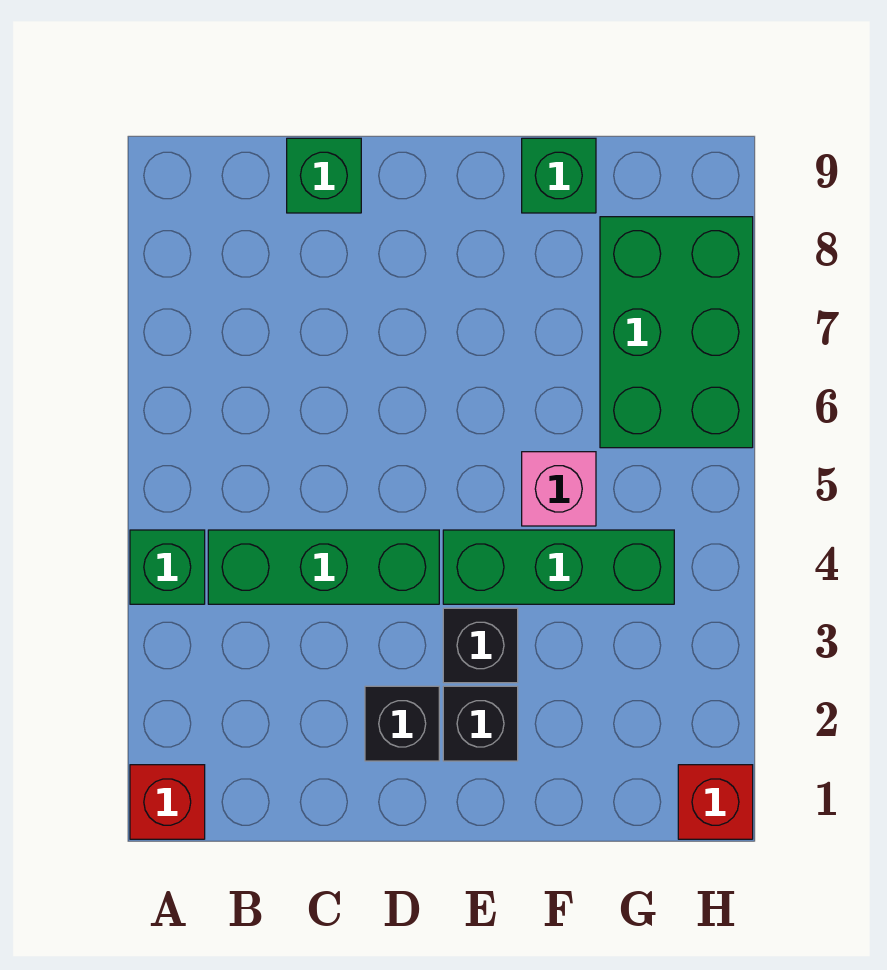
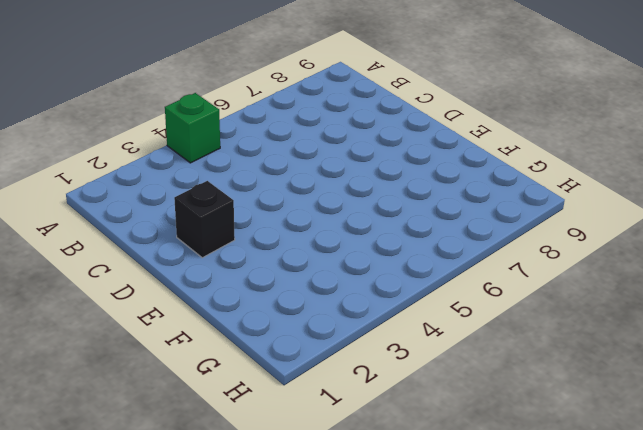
none -> red 1x1 brick [130,765,205,839]
none -> green 1x3 brick [208,530,439,604]
none -> green 1x1 brick [287,138,361,213]

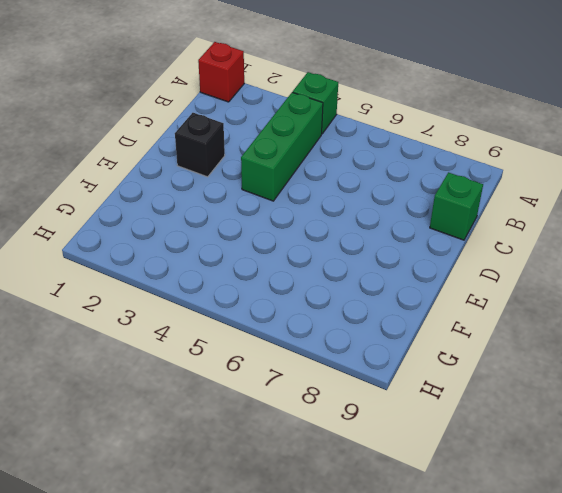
none -> black 1x1 brick [443,686,518,761]
none -> black 1x1 brick [443,608,518,683]
none -> green 1x3 brick [443,530,674,604]

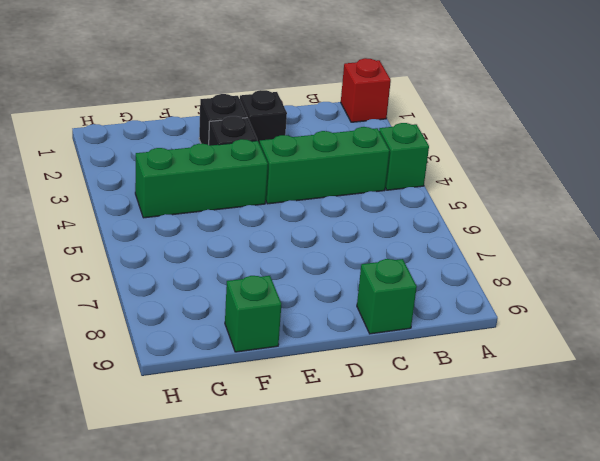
none -> pink 1x1 brick [522,452,596,526]
none -> green 2x3 brick [600,217,753,448]
none -> red 1x1 brick [678,765,753,839]

